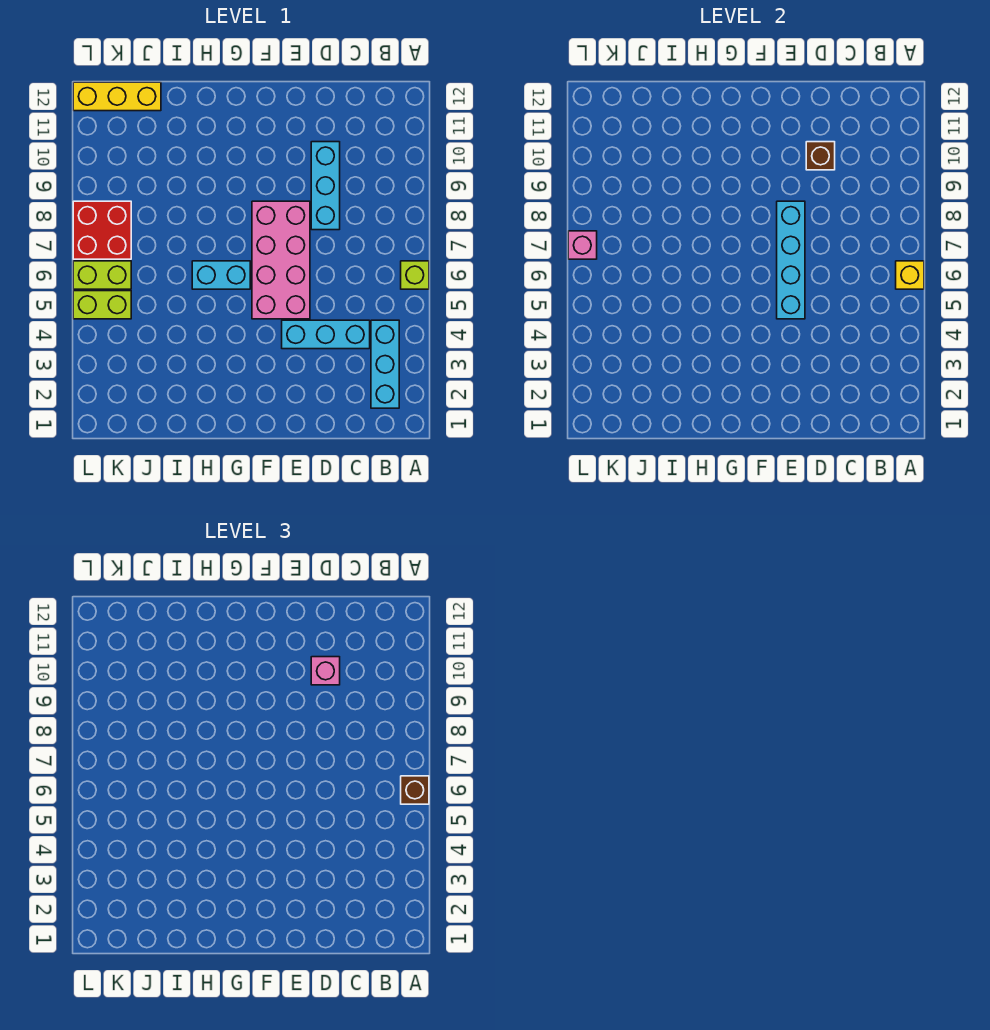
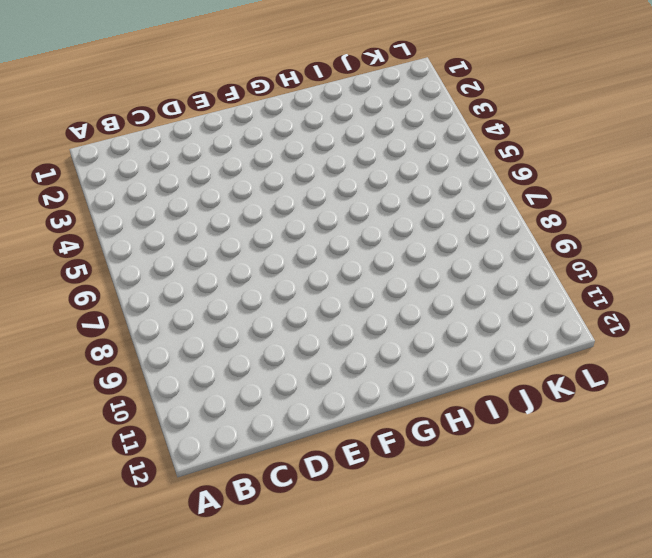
none -> lime 1x1 brick [401,261,429,289]
none -> cyan 1x3 brick [371,320,399,408]
none -> cyan 1x3 brick [282,320,370,349]

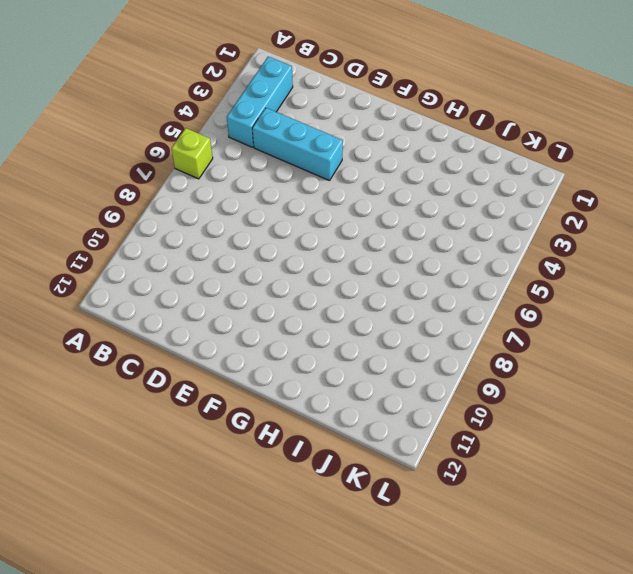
none -> cyan 1x3 brick [311,142,340,230]
none -> pink 2x4 brick [252,201,310,319]
none -> cyan 1x2 brick [192,261,250,289]

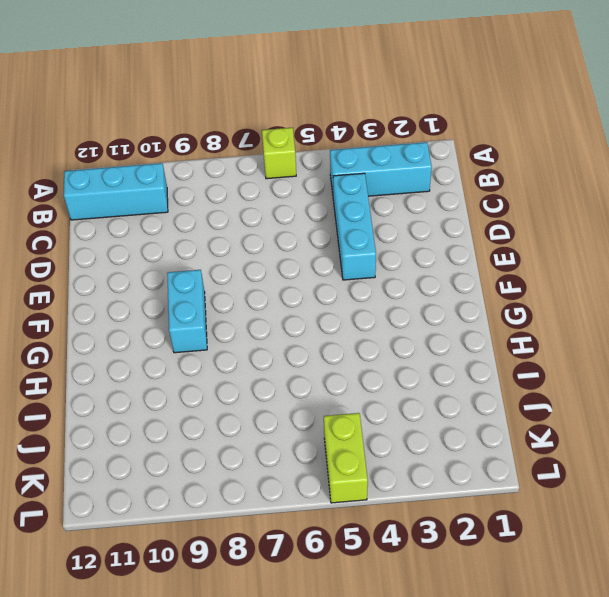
cyan 1x3 brick [64,163,168,220] -> cyan 1x3 brick moved to [311,142,340,230]
cyan 1x2 brick [167,270,207,353] -> cyan 1x2 brick moved to [192,261,250,289]
none -> pink 2x4 brick [252,201,310,319]
none -> yellow 1x3 brick [73,82,161,111]
none -> lime 1x2 brick [73,261,131,289]

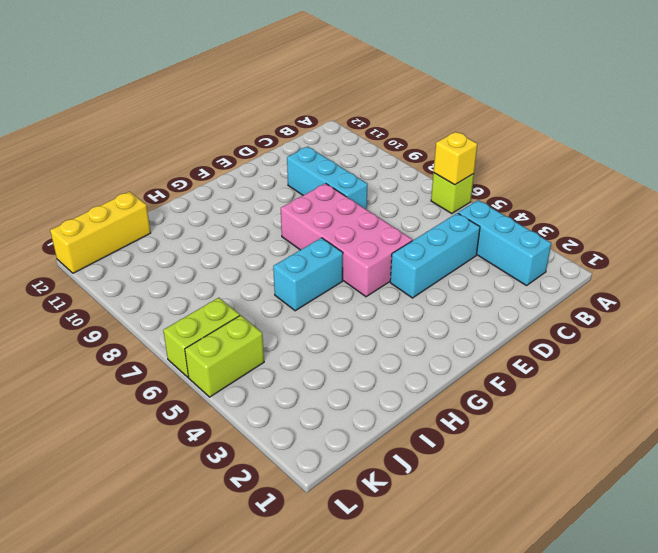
none -> red 2x2 brick [73,201,131,259]
none -> brown 1x1 brick [806,142,835,170]
none -> cyan 1x4 brick [777,201,805,319]

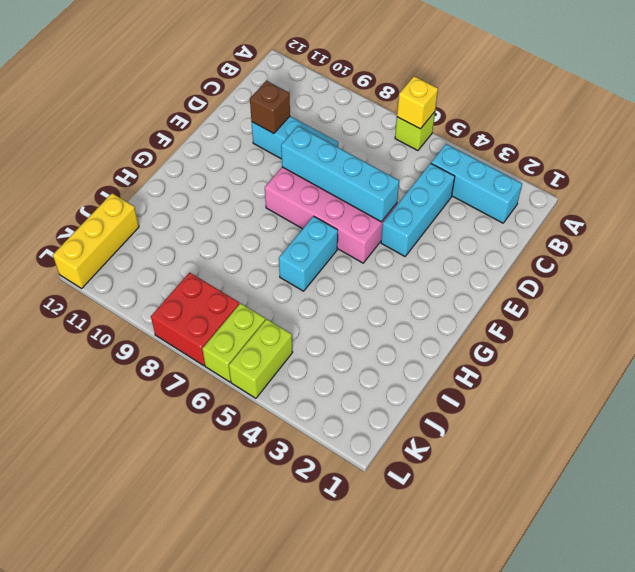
none -> pink 1x1 brick [568,231,597,259]
none -> brown 1x1 brick [401,776,429,804]
none -> pink 1x1 brick [311,657,340,685]

